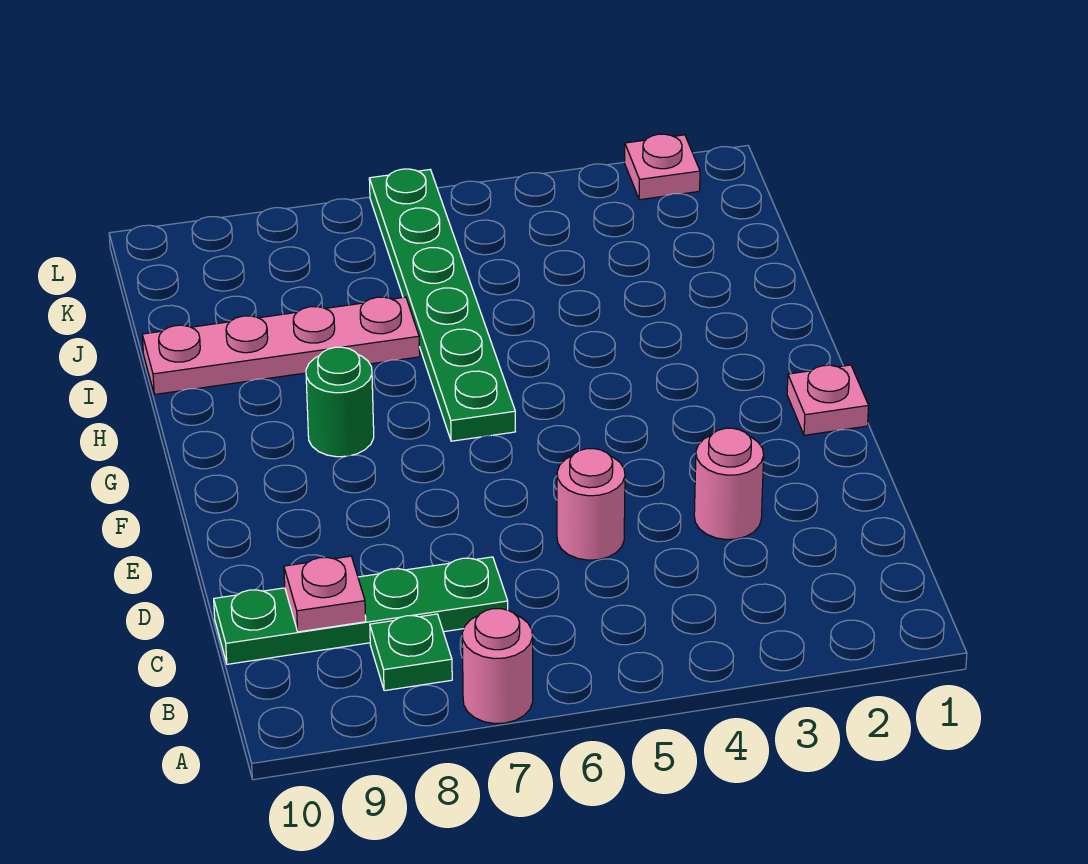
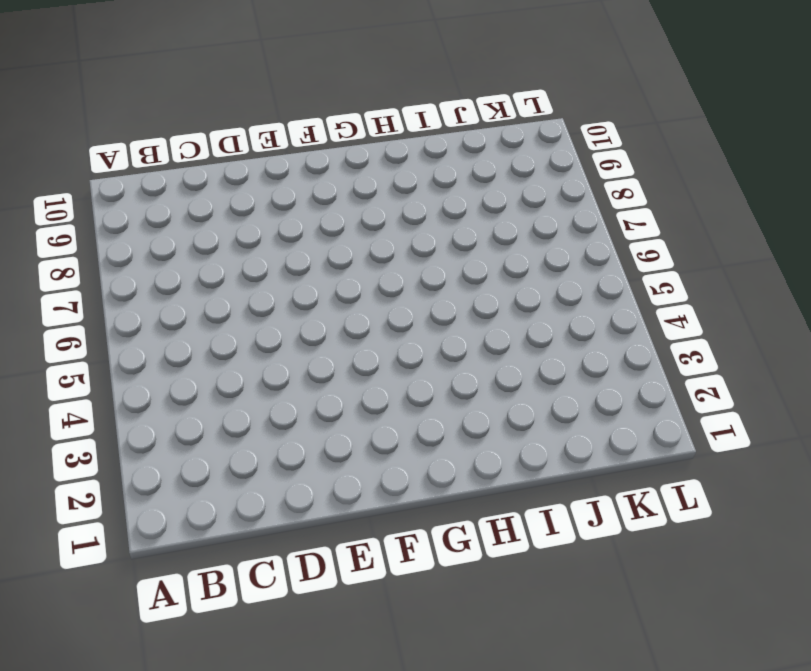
none -> pink 1x1 round brick [462,609,533,724]
none -> green 1x1 plate [370,614,452,691]

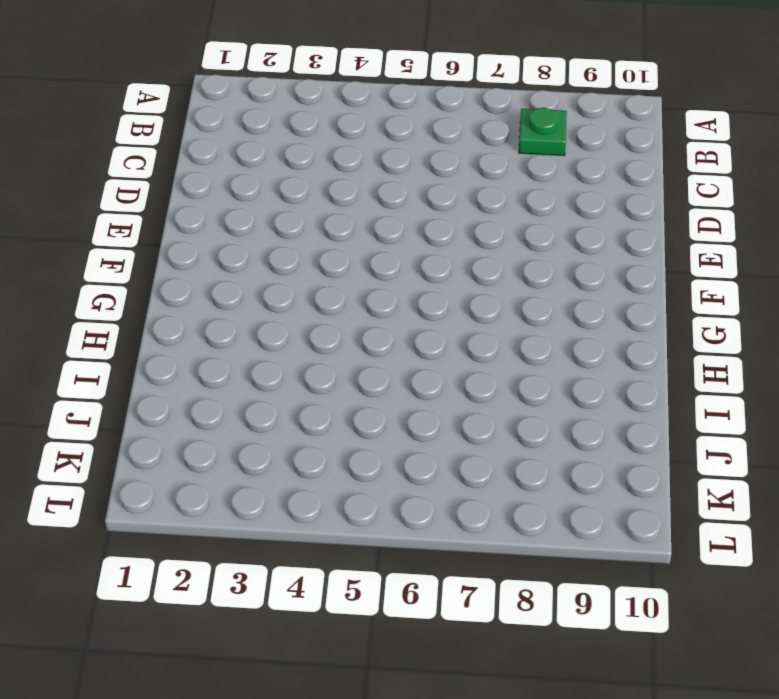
none -> pink 1x1 round brick [462,609,533,724]
none -> green 1x4 plate [214,557,508,664]

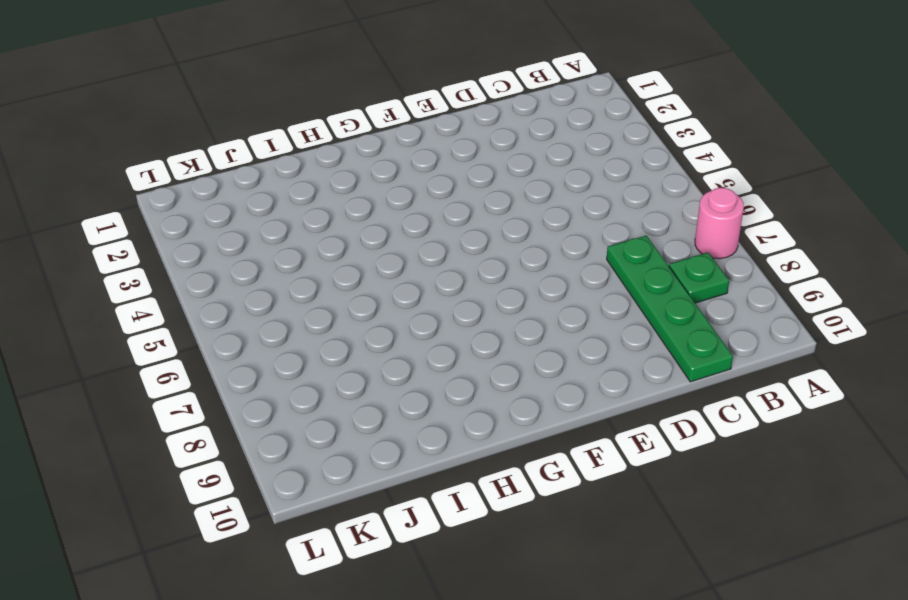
none -> pink 1x1 round brick [694,428,764,540]
none -> pink 1x1 round brick [557,449,625,560]

